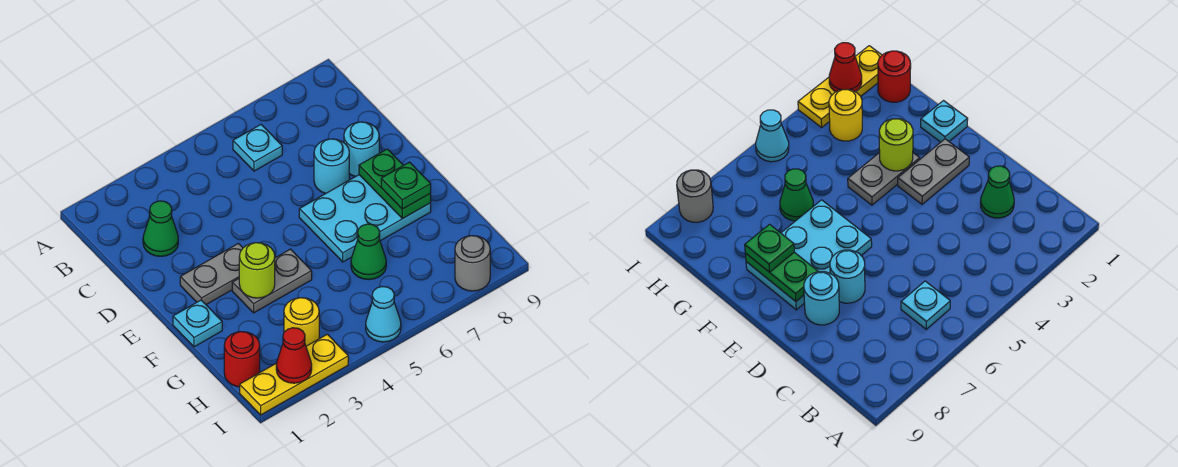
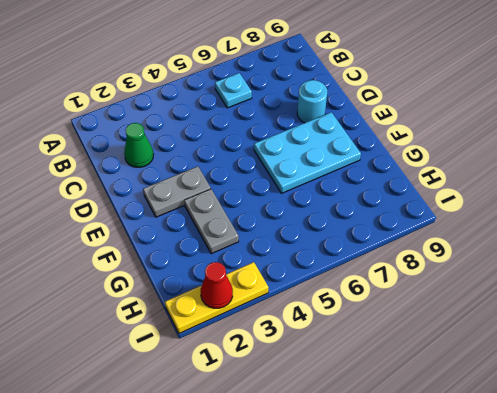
grey 1x2 plate [184,189,239,254] -> grey 1x2 plate turned to [232,249,312,313]
none -> cyan 1x1 round brick [314,139,349,194]
none -> cyan 1x1 plate [173,300,222,347]
none -> green 1x1 cone [351,224,386,280]

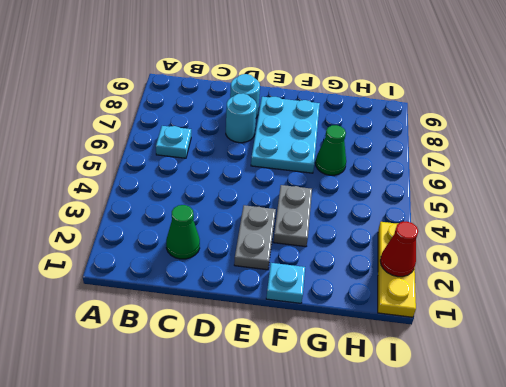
none -> red 1x1 round brick [224,332,260,387]
none -> yellow 1x1 round brick [284,298,319,346]
none -> cyan 1x1 cone [366,287,401,342]

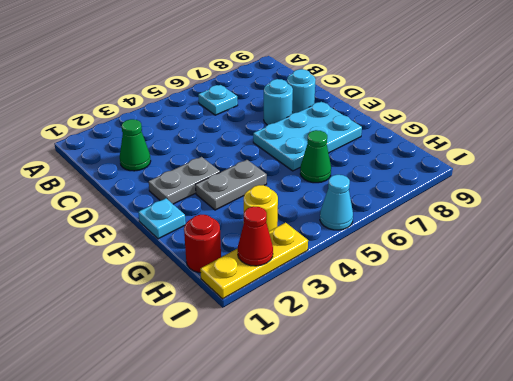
none -> grey 1x1 round brick [455,236,490,291]
none -> green 1x2 plate [359,149,431,219]
none -> lime 1x1 round brick [239,243,275,298]

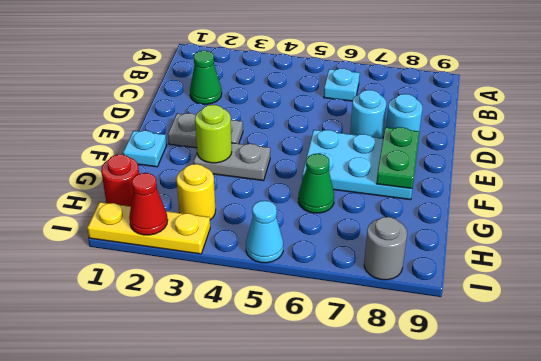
none -> green 1x1 plate [381,162,431,209]

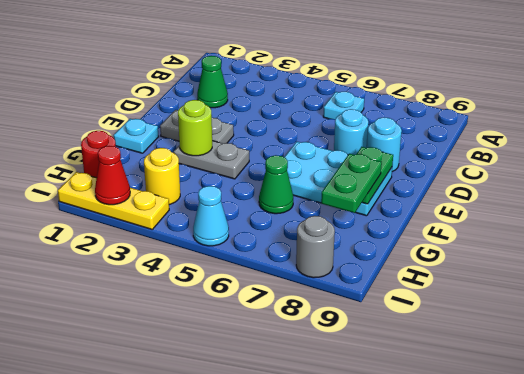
green 1x2 plate [321,154,382,213] -> green 1x1 plate [381,162,431,209]

